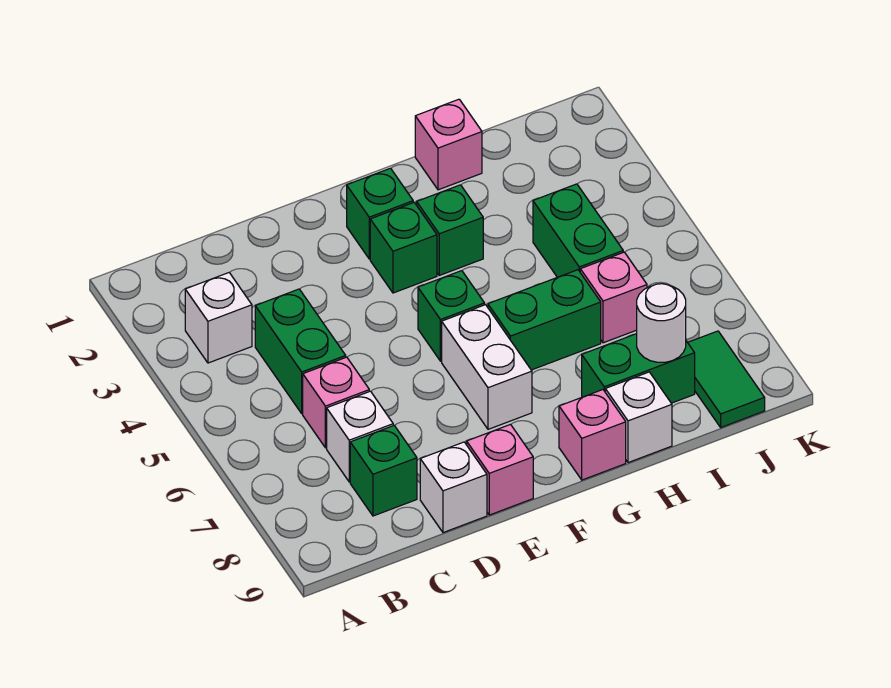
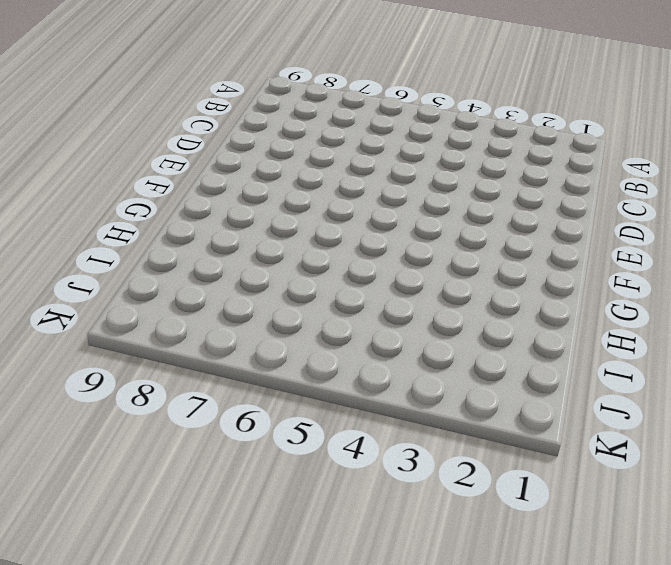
none -> white 1x1 brick [185,273,252,363]
none -> green 1x2 brick [255,289,346,414]
none -> pink 1x1 brick [303,357,369,448]

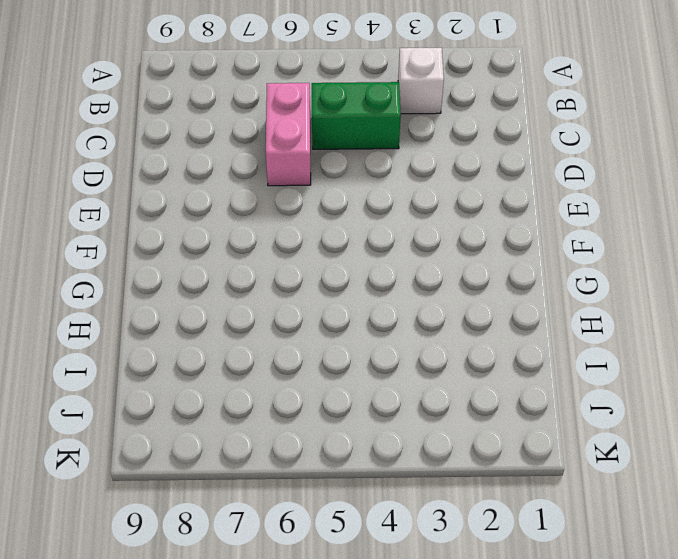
pink 1x2 brick [266,83,311,186] -> pink 1x1 brick [303,357,369,448]
none -> white 1x1 brick [327,391,393,482]
none -> green 1x1 brick [350,425,417,516]
none -> white 1x1 brick [420,442,487,533]

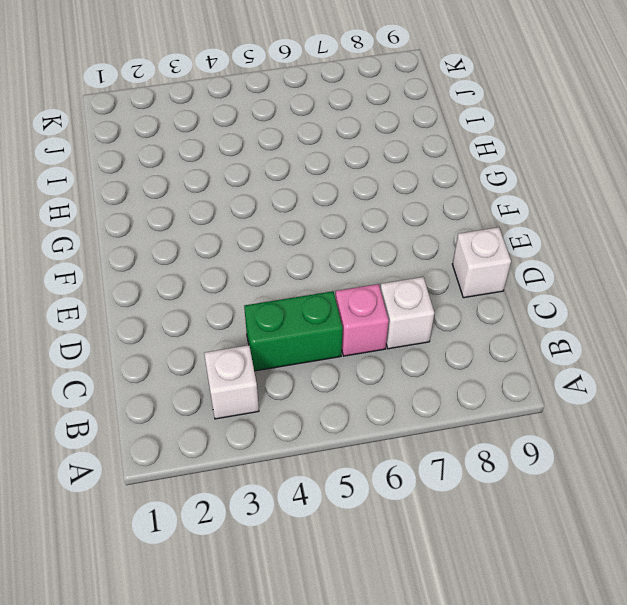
none -> green 1x1 brick [350,425,417,516]
none -> pink 1x1 brick [467,425,533,515]
none -> green 1x1 brick [347,168,413,259]

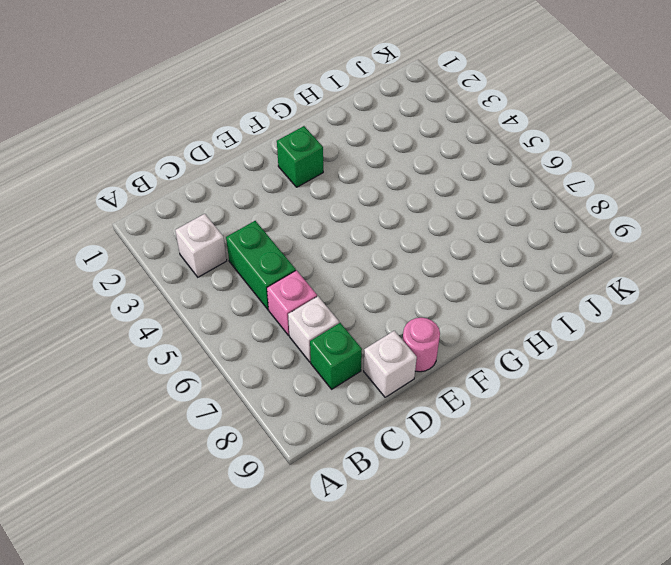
pink 1x1 round brick [403,318,440,372] -> pink 1x1 brick [467,425,533,515]
none -> green 1x1 brick [370,202,437,293]
none -> green 1x1 brick [418,271,485,361]
none -> white 1x2 brick [442,305,532,429]

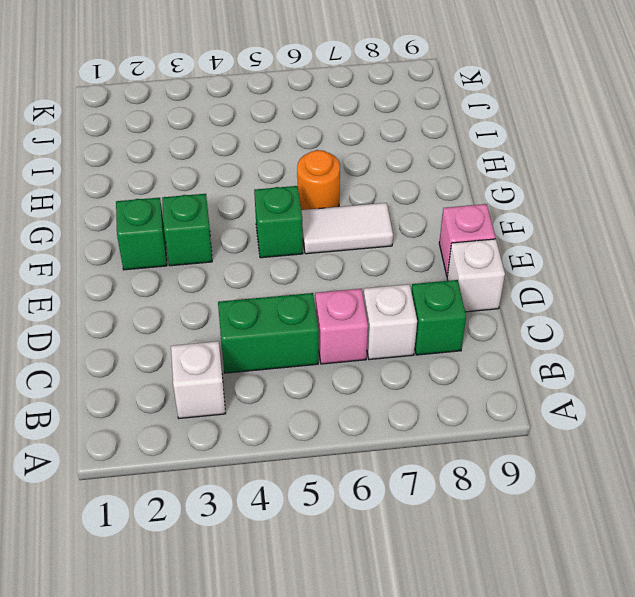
white 1x2 tile [301,203,393,254] -> white 1x2 brick [442,305,532,429]
orange 1x1 round brick [297,150,340,210] -> green 1x2 brick [488,270,601,370]
none -> green 1x1 brick [417,185,483,275]
none -> pink 1x1 brick [559,390,626,480]
none -> pink 1x1 brick [415,99,482,190]

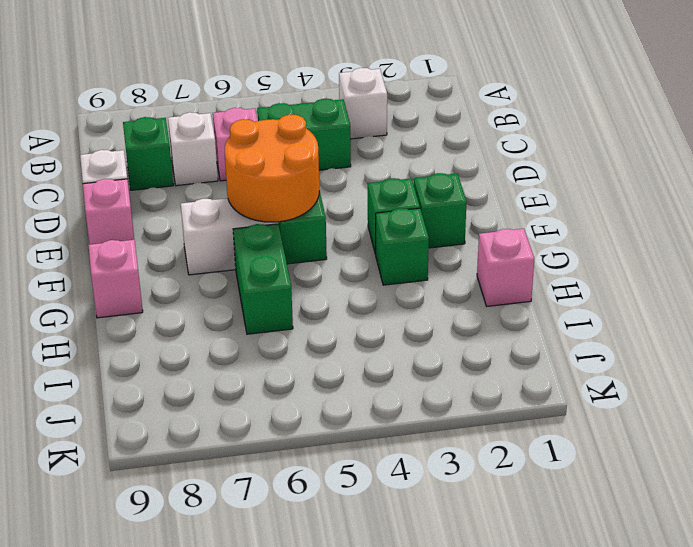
orange 2x2 round brick [225,114,319,222] -> none
none -> green 1x2 brick [582,334,695,403]
none -> white 1x1 brick [605,372,672,463]
none -> green 1x2 brick [533,184,623,277]

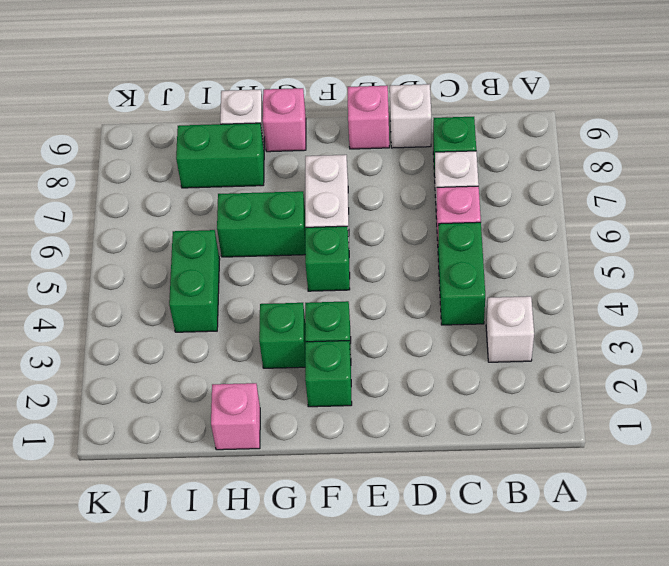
none -> pink 1x1 brick [580,252,647,343]
none -> green 1x2 tile [688,331,765,427]
none -> white 1x1 round brick [637,284,686,362]

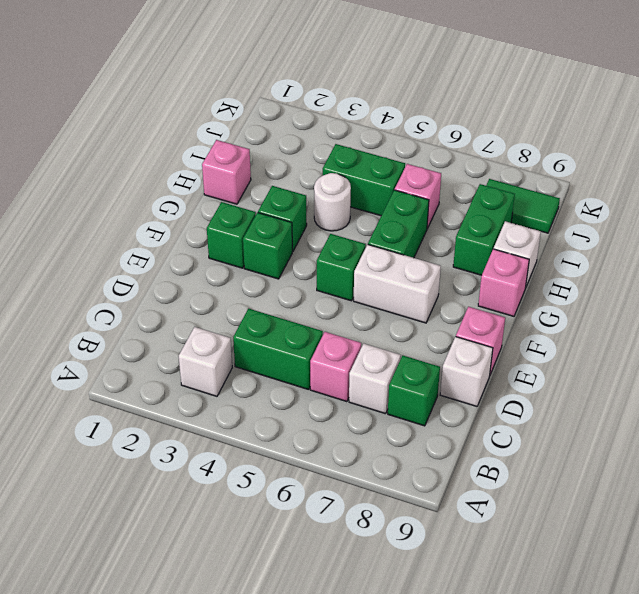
white 1x1 round brick [314,173,351,231] -> white 1x1 round brick moved to [637,284,686,362]

